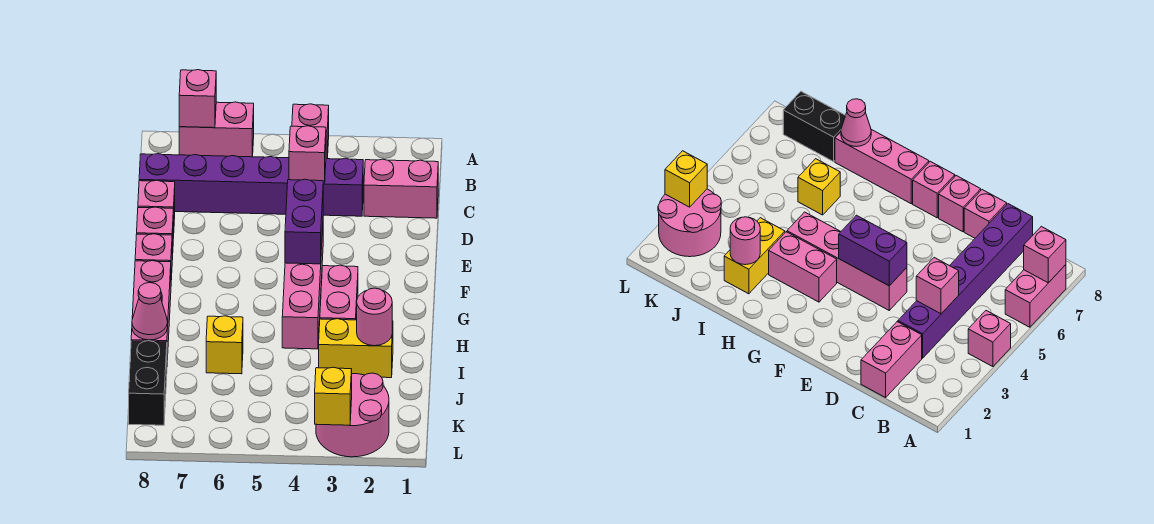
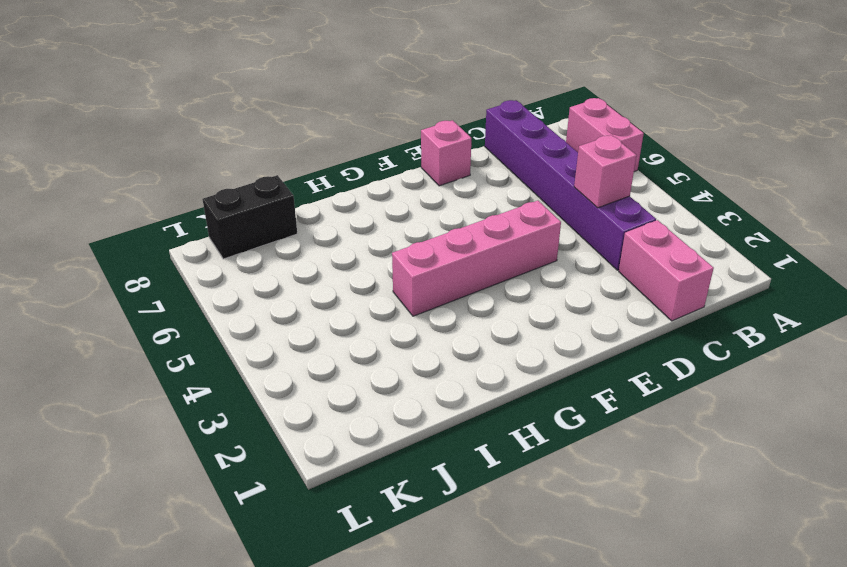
none -> pink 1x1 brick [292,104,329,159]
none -> pink 1x1 brick [138,180,175,238]
none -> pink 1x1 brick [135,234,172,280]

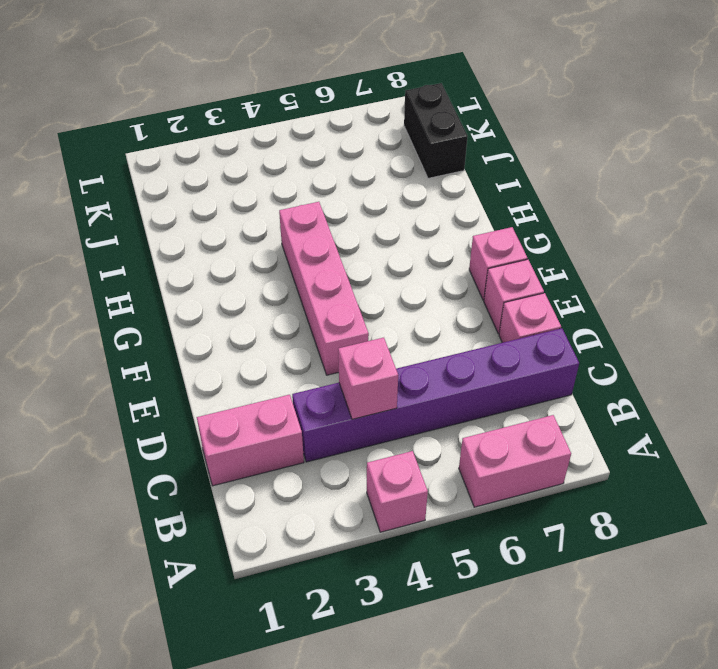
none -> pink 1x2 brick [320,265,358,320]
none -> pink 1x3 brick [131,261,171,360]
none -> yellow 1x2 brick [319,319,393,378]

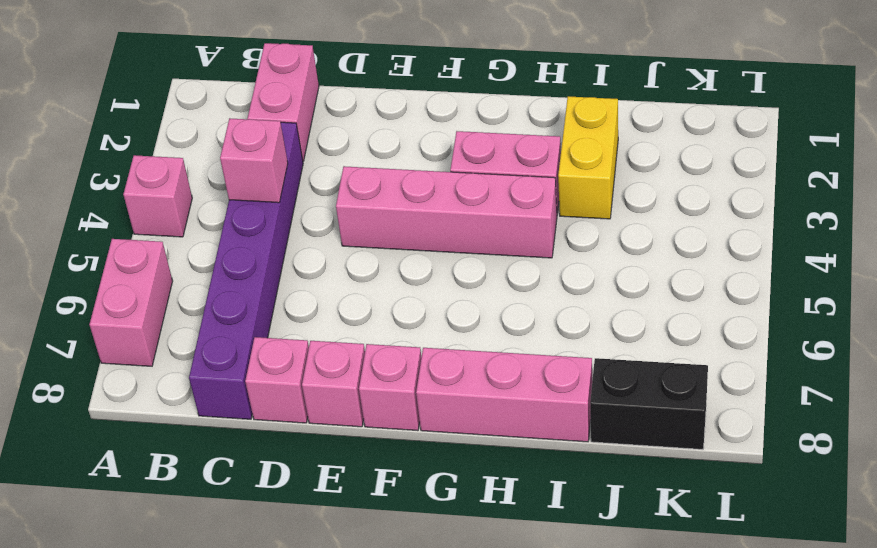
none -> yellow 1x1 brick [206,316,243,374]
none -> pink 2x2 round brick [316,373,389,457]
none -> pink 1x1 brick [179,70,216,128]

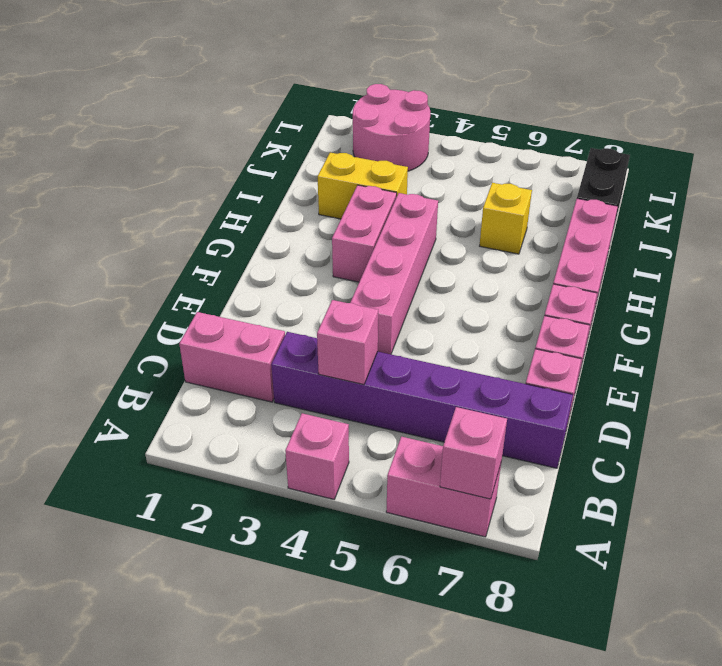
none -> purple 1x2 brick [285,179,323,264]
none -> pink 1x1 round brick [357,288,392,346]
none -> pink 1x1 cone [132,283,168,340]

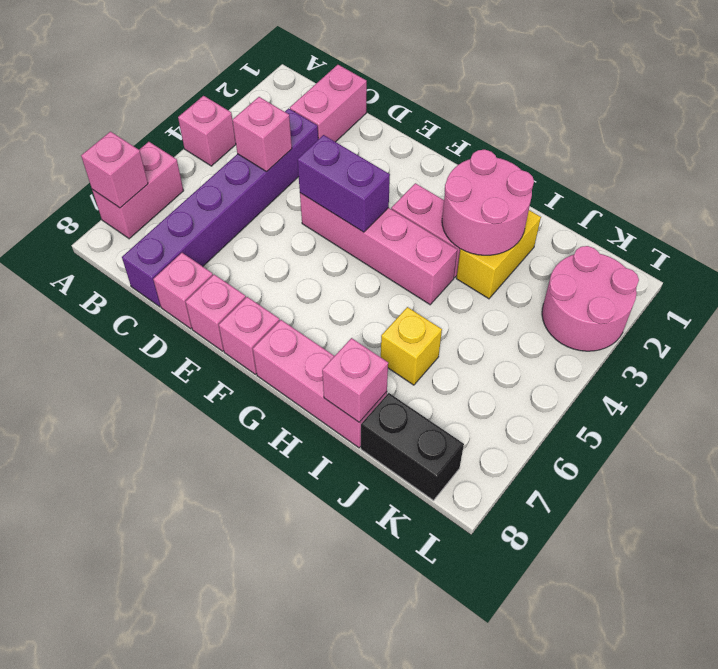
pink 2x2 round brick [442,150,534,255] -> pink 1x1 round brick [357,288,392,346]
pink 1x1 brick [322,338,388,422] -> pink 1x1 cone [132,283,168,340]
none -> yellow 1x1 brick [315,367,352,425]

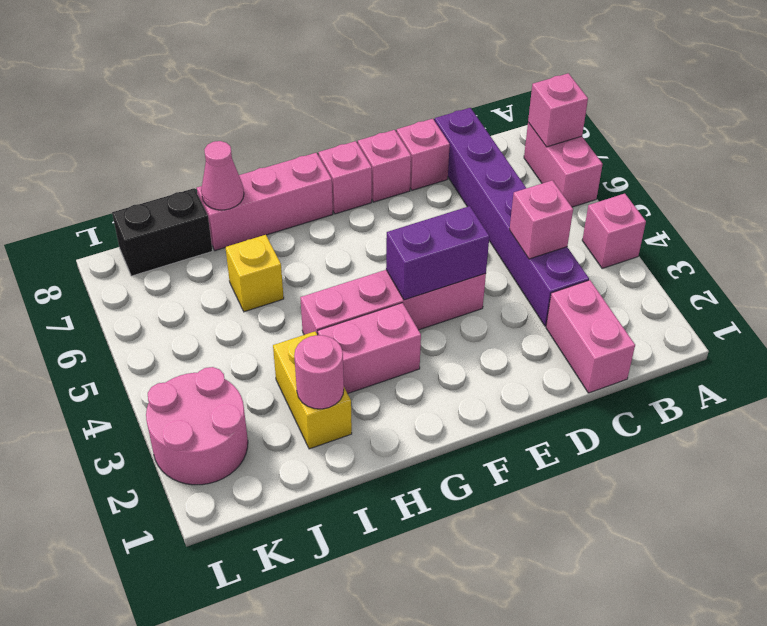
none -> yellow 1x1 brick [315,367,352,425]

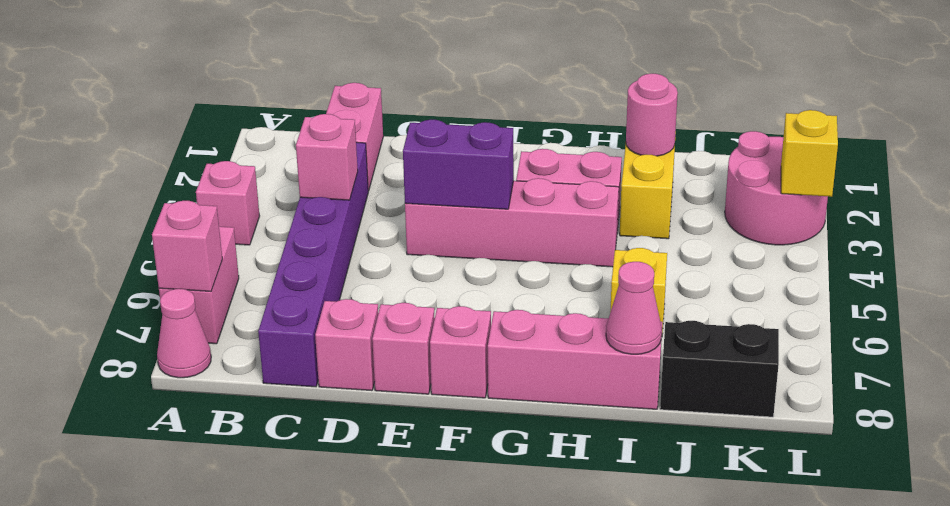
pink 1x1 cone [157,289,211,378] -> none

